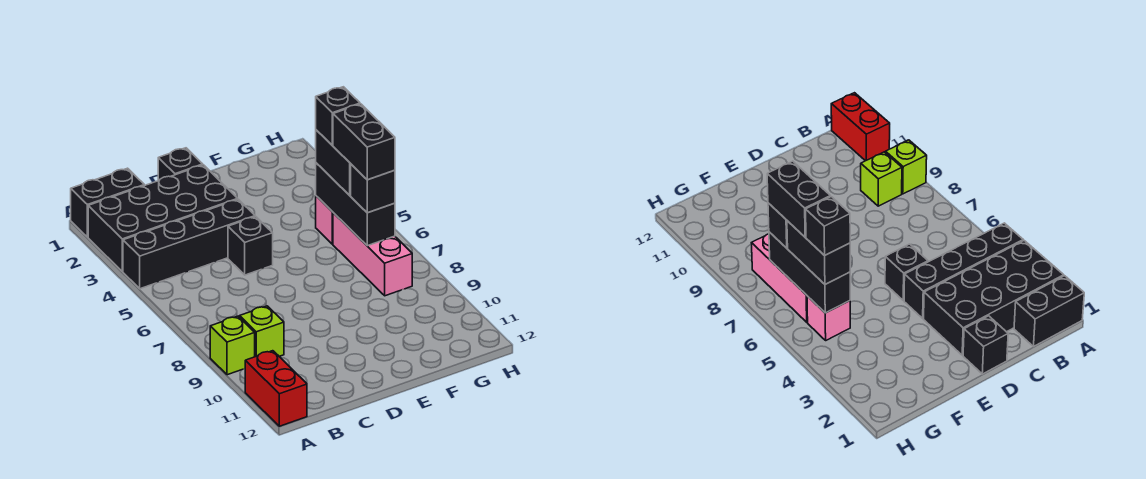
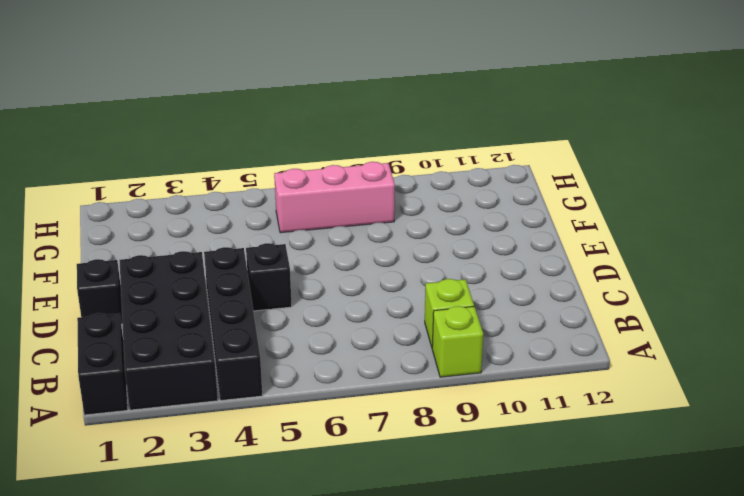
none -> red 1x2 brick [245,351,307,426]
none -> pink 1x1 brick [316,196,333,244]
none -> black 1x3 brick [316,163,395,246]

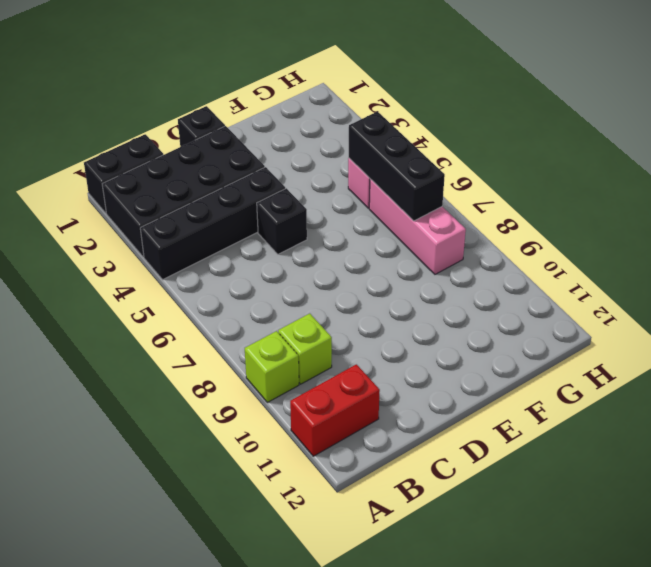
red 1x2 brick [290,364,380,456] -> red 1x2 brick turned to [245,351,307,426]
none -> black 1x2 brick [316,130,351,195]
none -> black 1x1 brick [351,164,395,213]
none -> black 1x1 brick [316,87,360,145]

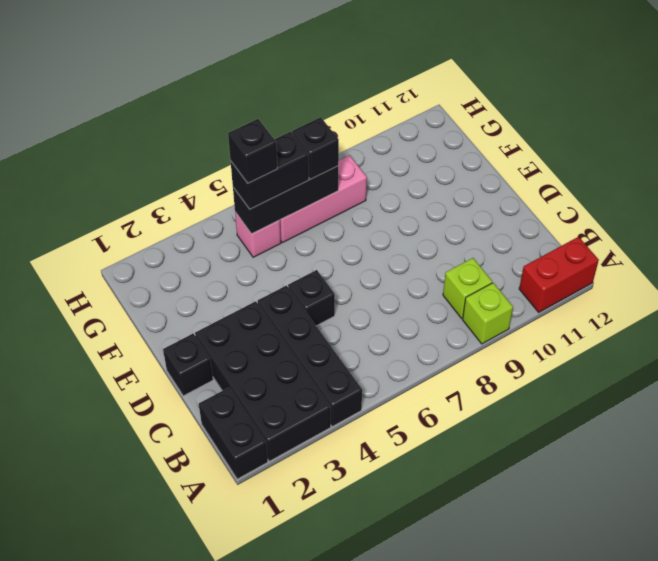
none -> black 1x2 brick [333,104,395,180]

